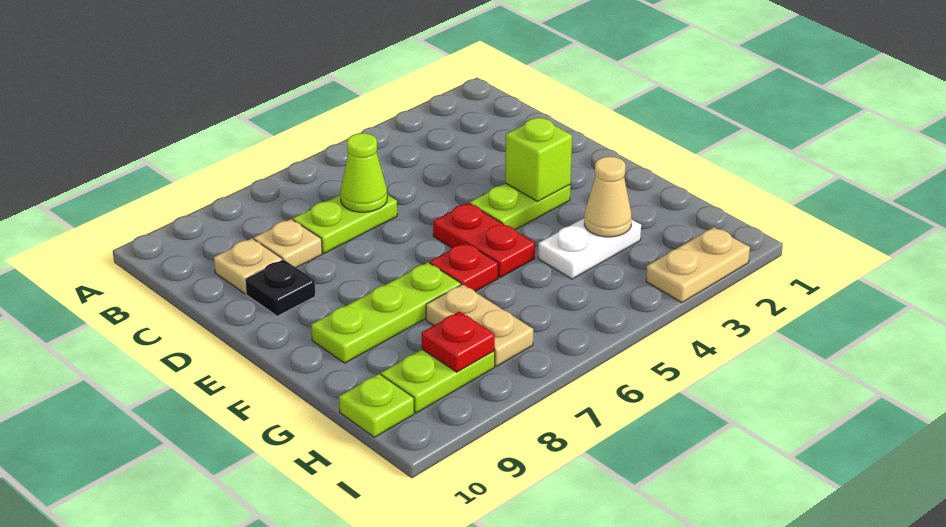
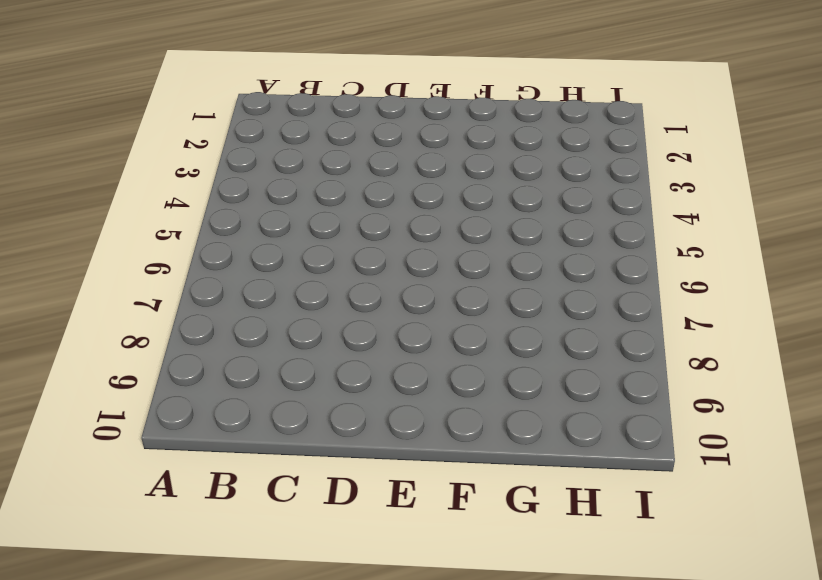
none -> lime 1x2 plate [293,195,397,253]
none -> tan 1x1 plate [254,219,322,268]
none -> tan 1x1 plate [214,238,282,294]

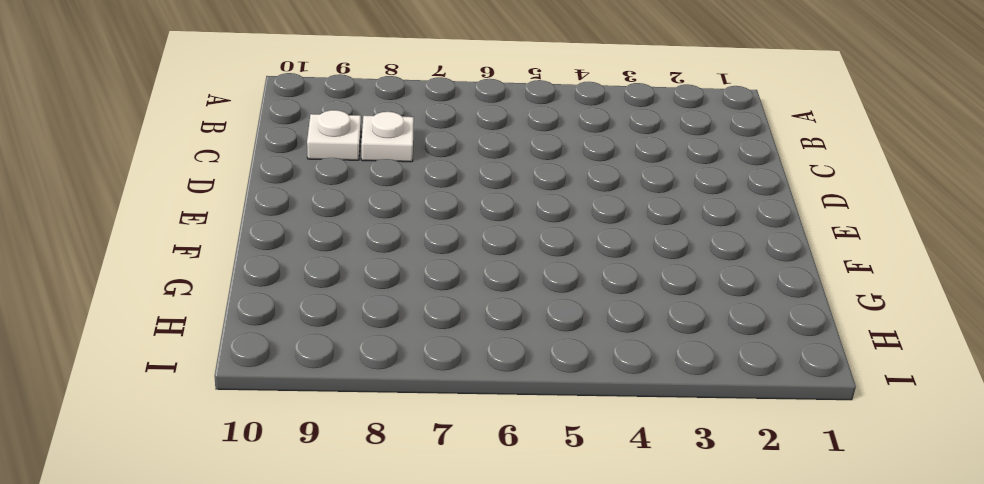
white 1x1 plate [361,112,414,162] -> tan 1x1 plate [254,219,322,268]
white 1x1 plate [307,110,361,160] -> tan 1x1 plate [214,238,282,294]
none -> lime 1x2 plate [293,195,397,253]
none -> black 1x1 plate [245,260,315,316]
none -> lime 1x2 plate [470,183,570,230]

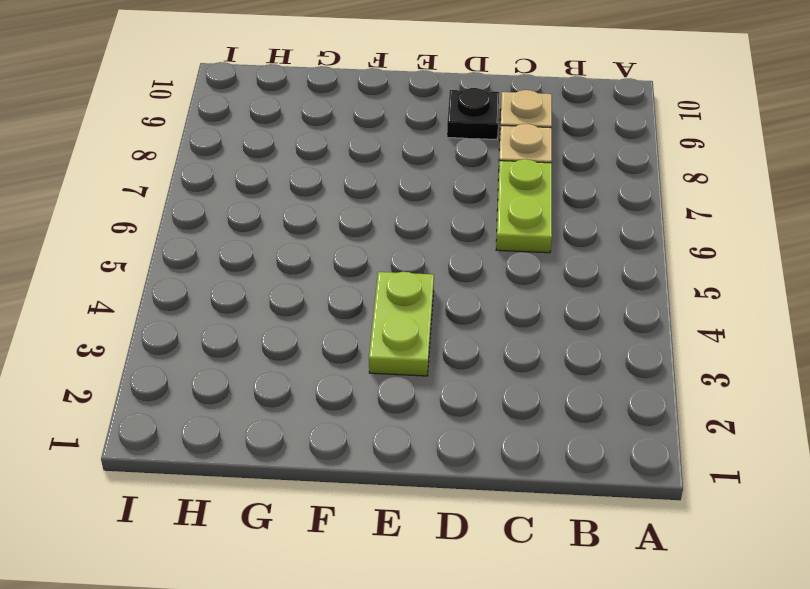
none -> red 1x2 plate [433,203,535,278]
none -> red 1x1 plate [430,242,498,291]
none -> lime 1x3 plate [311,262,461,363]

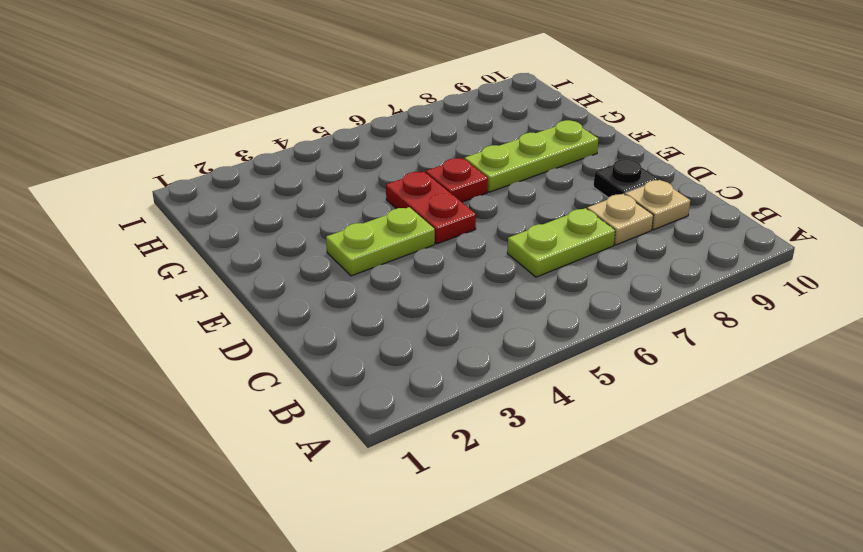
none -> white 1x2 plate [538,218,641,279]
none -> tan 1x2 plate [426,284,533,366]
none -> lime 1x2 plate [381,350,495,413]

